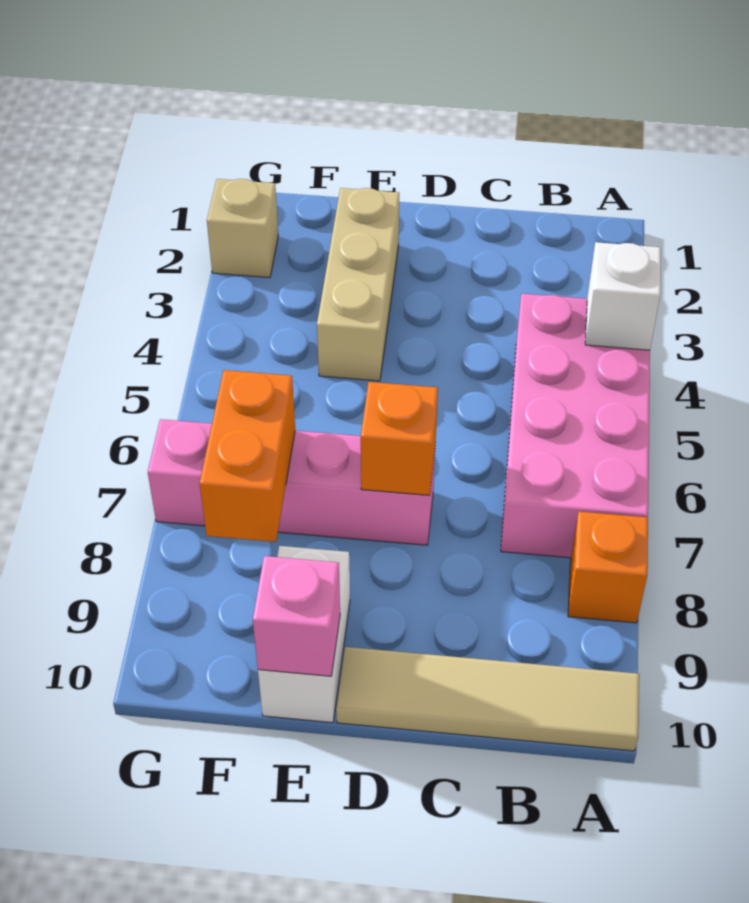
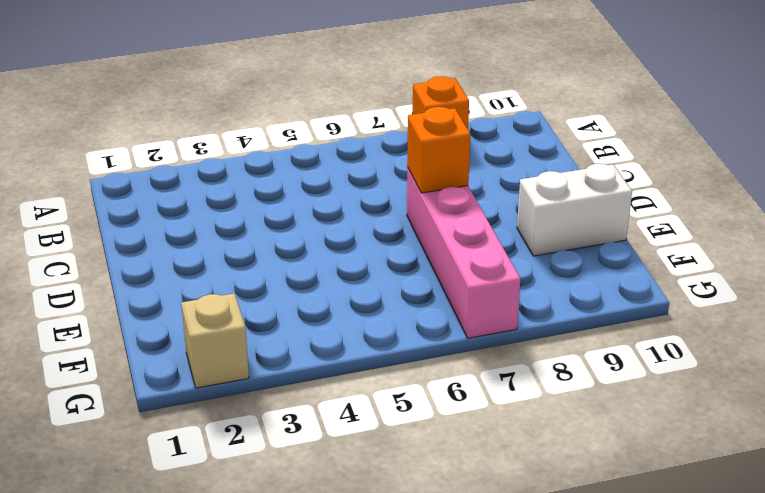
none -> pink 2x4 brick [501,294,650,558]
none -> tan 1x4 tile [336,647,639,751]

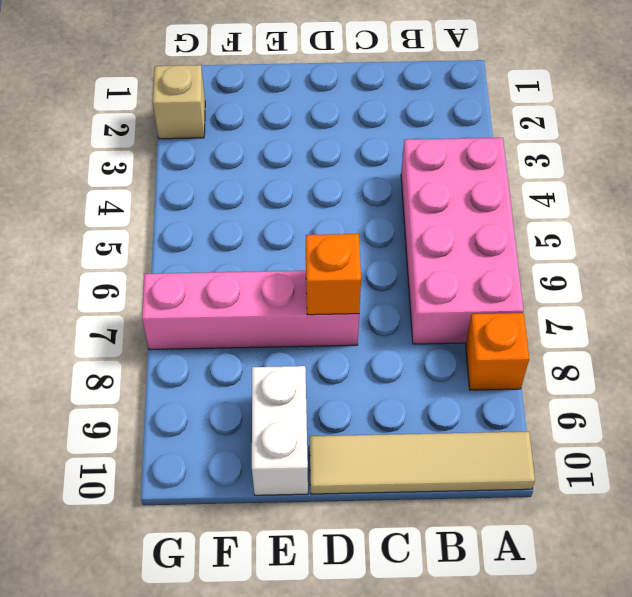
none -> tan 1x3 brick [317,188,399,381]
none -> white 1x1 brick [585,242,661,350]

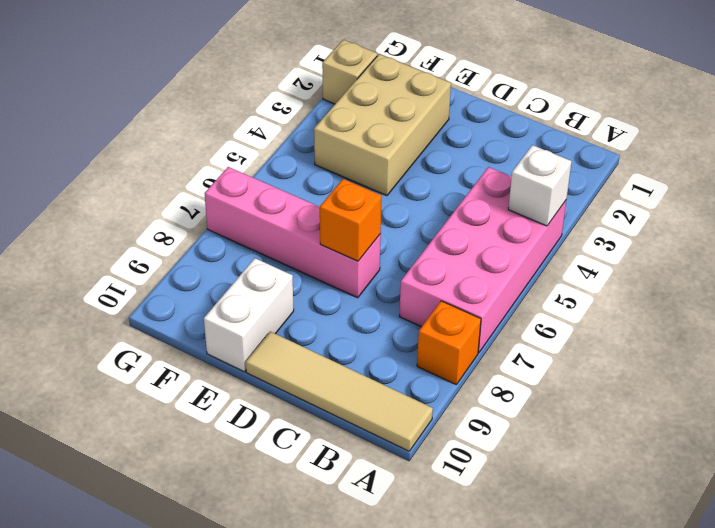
tan 2x3 brick [314,54,451,196] -> tan 1x3 brick [317,188,399,381]
none -> pink 1x1 brick [253,556,340,676]
none -> orange 1x2 brick [200,370,295,542]

